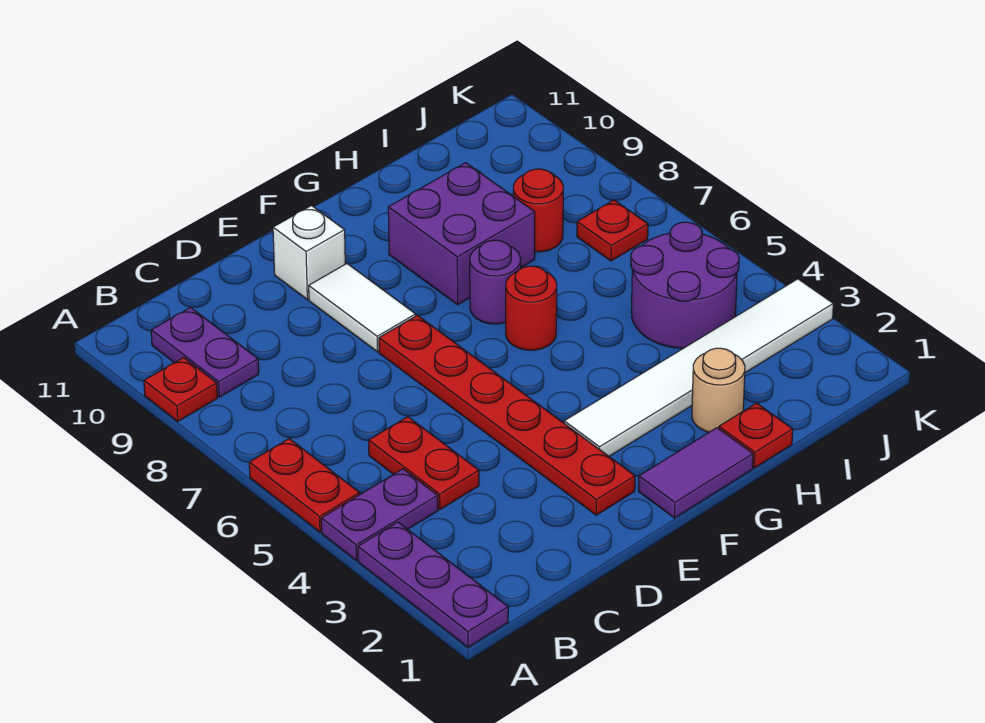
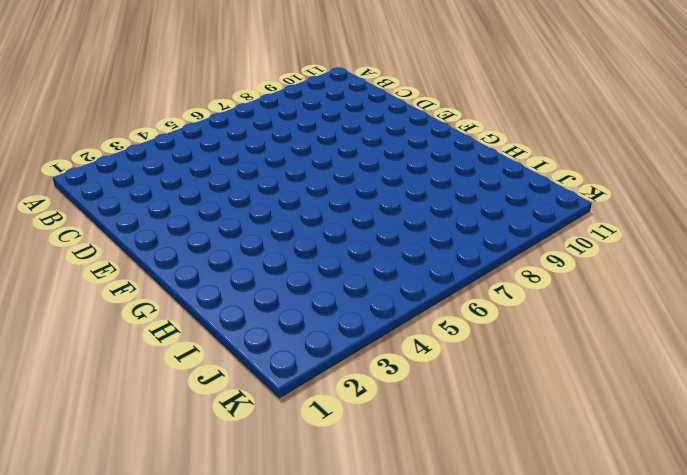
none -> purple 1x3 plate [358,522,508,647]
none -> purple 1x2 plate [321,469,438,560]
none -> red 1x2 plate [249,439,360,532]

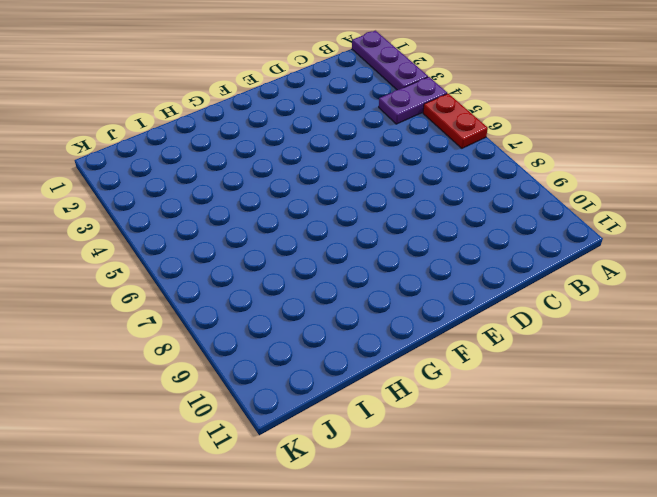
none -> red 1x1 plate [144,358,217,421]
none -> purple 1x2 plate [151,307,259,397]
none -> red 1x2 plate [369,417,479,510]

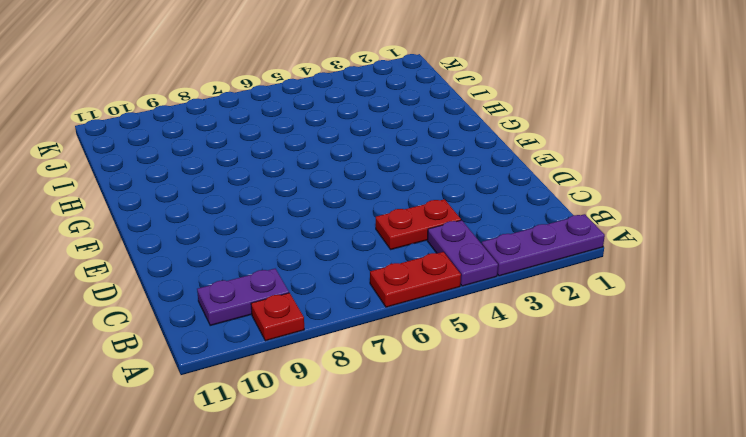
none -> red 1x6 plate [379,315,635,515]
none -> white 1x2 tile [309,263,416,352]
none -> white 1x1 brick [273,206,345,300]

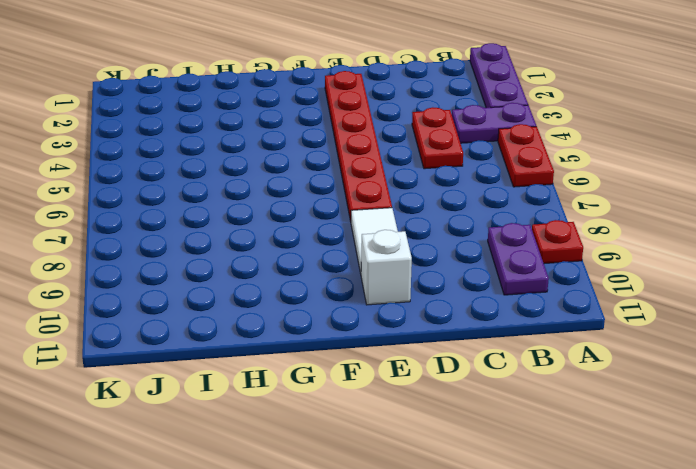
none -> purple 1x2 tile [639,428,753,518]
none -> white 1x6 tile [564,279,833,456]
none -> red 1x1 round brick [506,266,557,350]

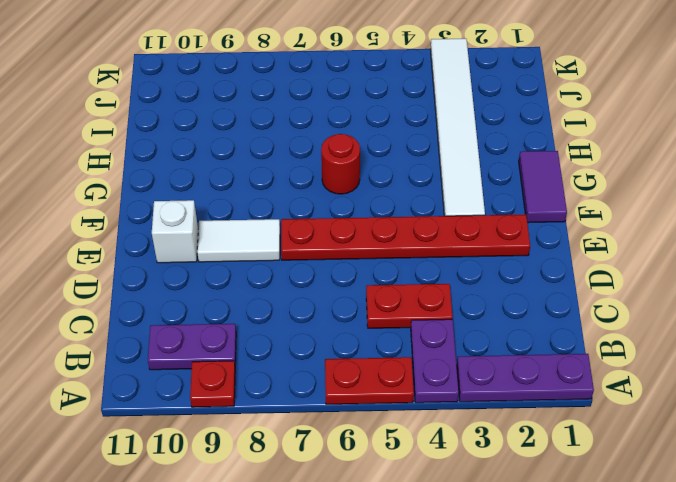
none -> purple 1x1 round brick [470,240,521,324]
none -> purple 2x2 brick [388,163,535,305]
none -> red 1x1 plate [719,403,793,468]

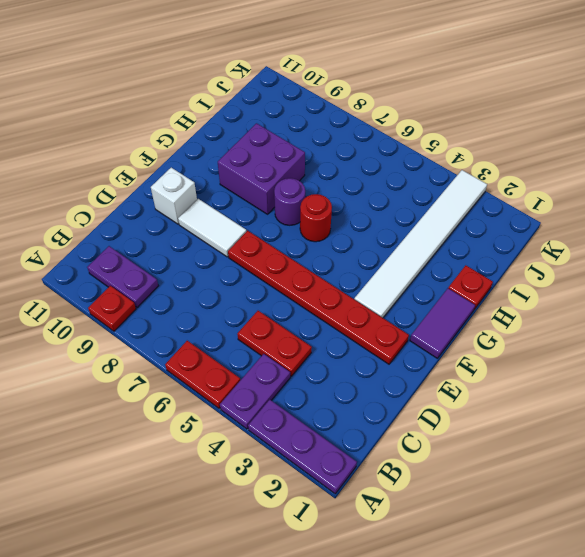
none -> tan 1x1 round brick [692,348,745,432]
none -> purple 2x2 round brick [631,222,739,348]
none -> red 1x1 round brick [513,169,563,252]

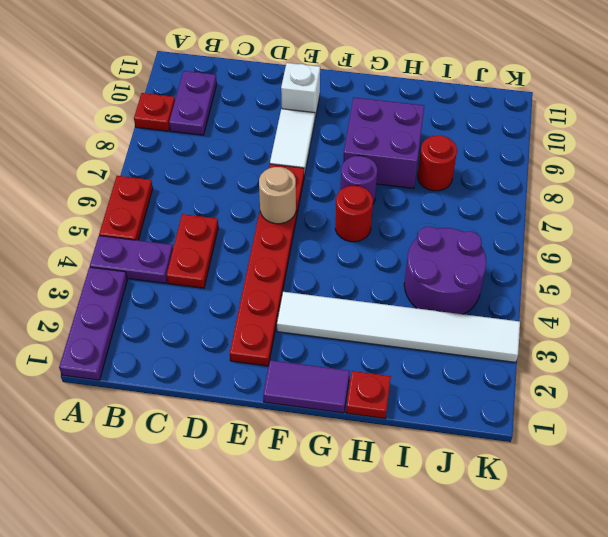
tan 1x1 round brick [259,167,296,224] -> tan 1x1 round brick moved to [692,348,745,432]
none -> red 1x1 plate [577,200,648,261]

